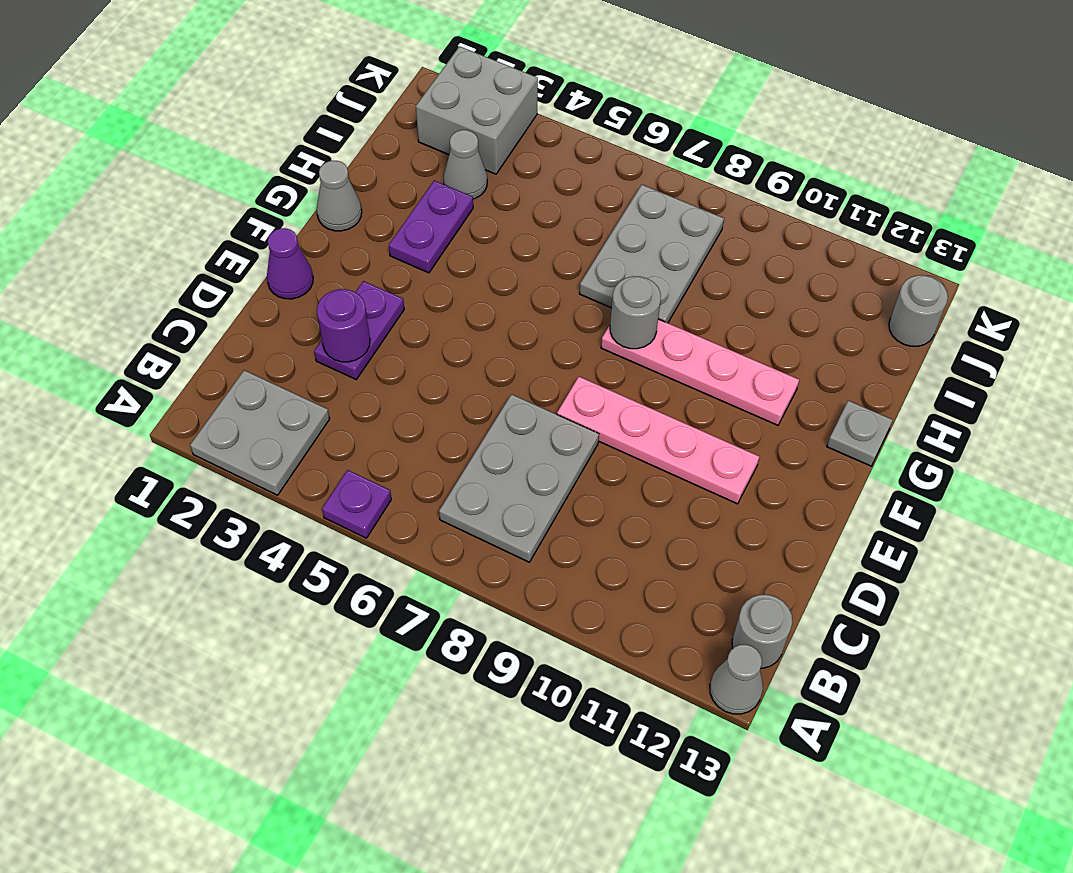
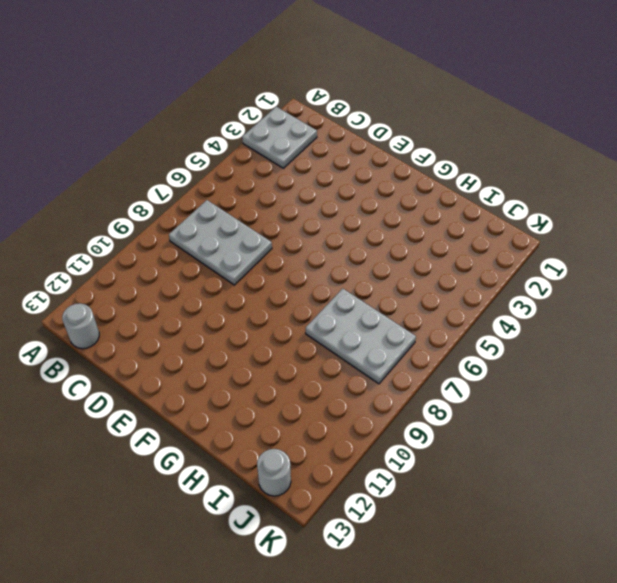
none -> purple 1x1 plate [322,470,391,538]
none -> grey 1x1 cone [710,645,763,714]
none -> purple 1x2 plate [314,281,404,379]

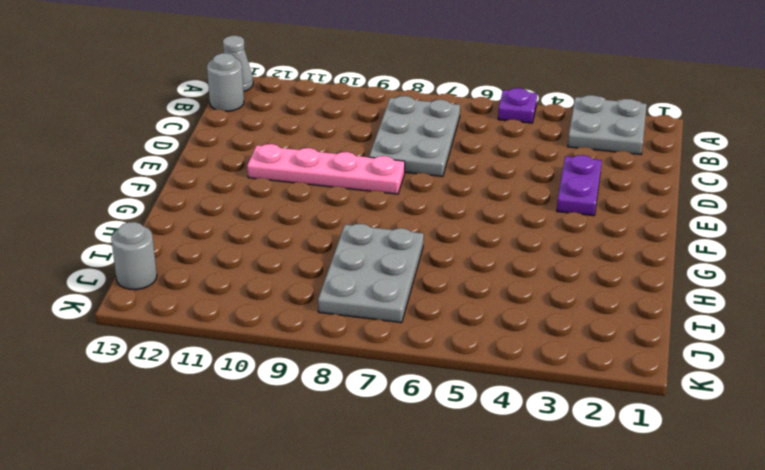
none -> purple 1x1 cone [267,228,313,299]
none -> grey 1x1 cone [317,161,362,231]
none -> purple 1x2 plate [389,181,473,273]

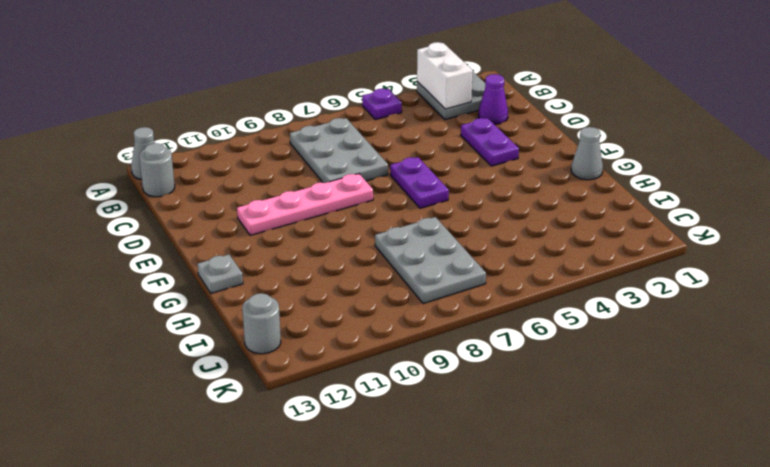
white 1x2 brick [417,42,473,109] -> none
purple 1x1 cone [478,74,508,124] -> purple 1x1 cone moved to [267,228,313,299]
purple 1x2 plate [390,157,449,208] -> purple 1x2 plate moved to [389,181,473,273]
none -> pink 1x4 plate [601,319,799,425]
none -> grey 1x1 cone [444,130,487,199]
none -> grey 2x2 brick [416,46,538,174]

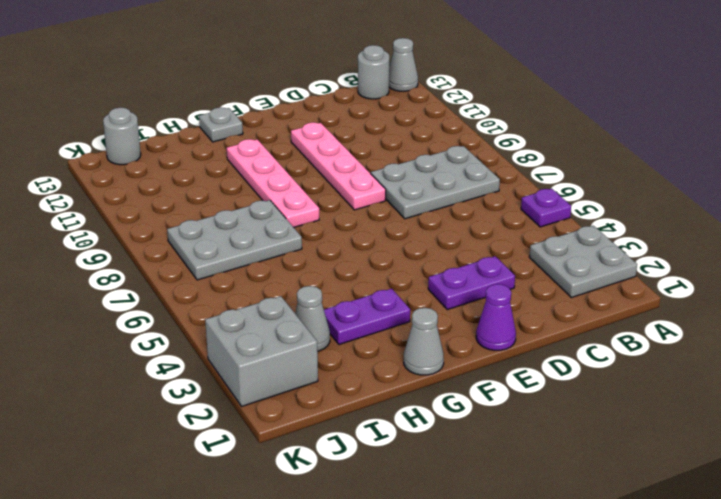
none -> purple 1x1 round brick [317,289,370,362]
none -> grey 1x1 round brick [610,276,661,349]

